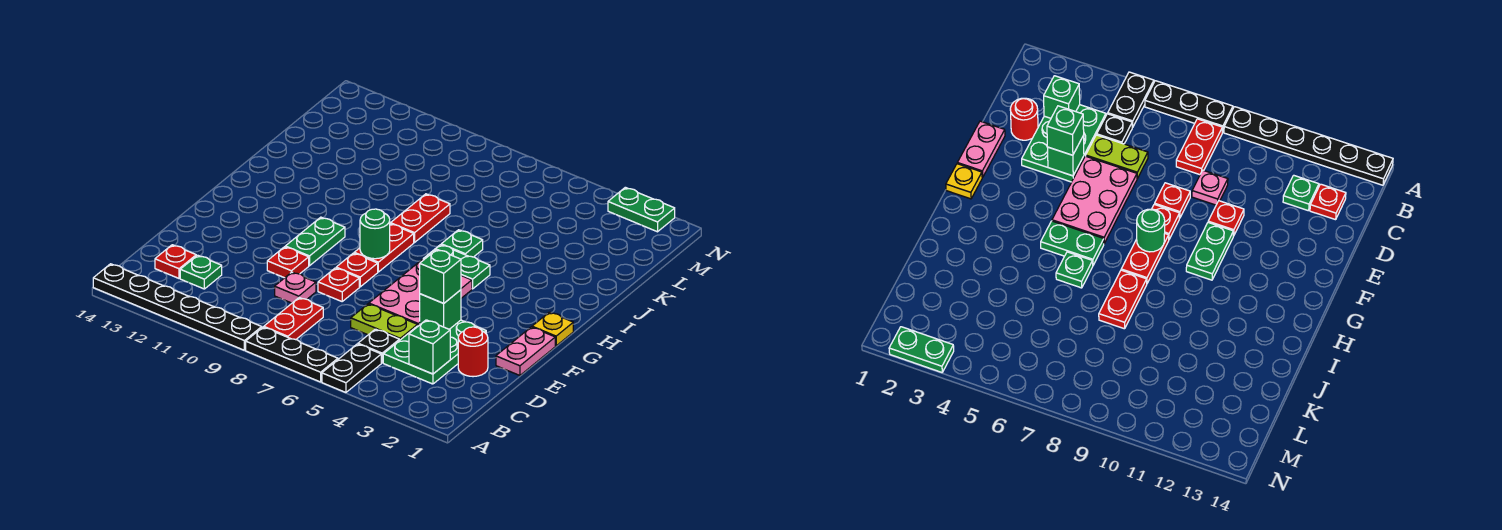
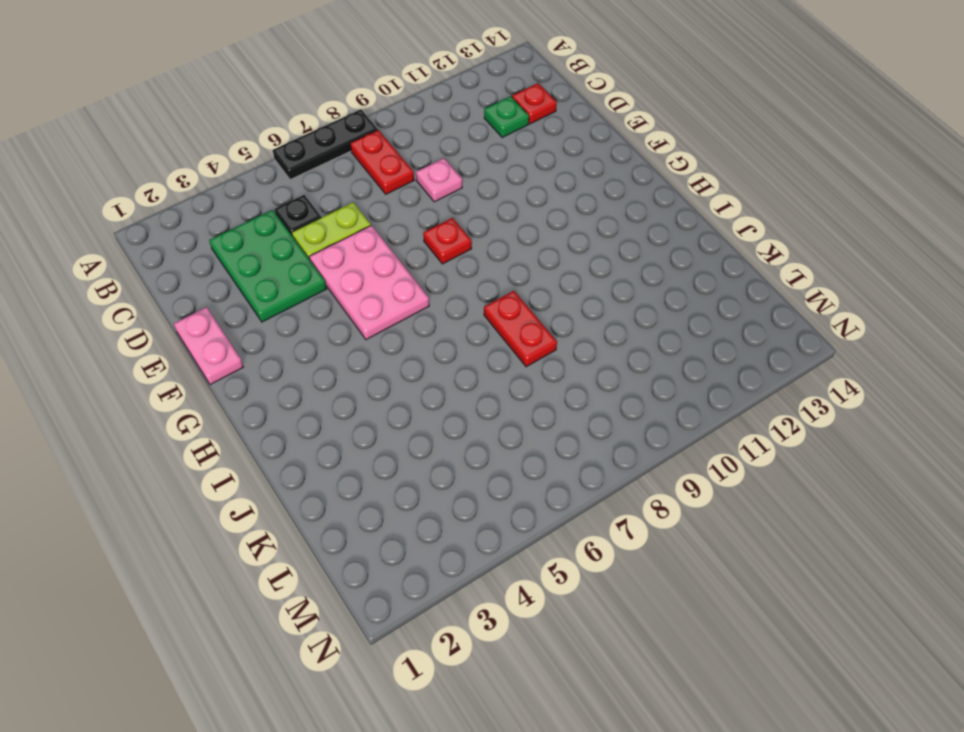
none -> black 1x2 plate [322,344,381,392]
none -> black 1x6 plate [93,264,262,350]
none -> red 1x1 round brick [458,327,488,377]

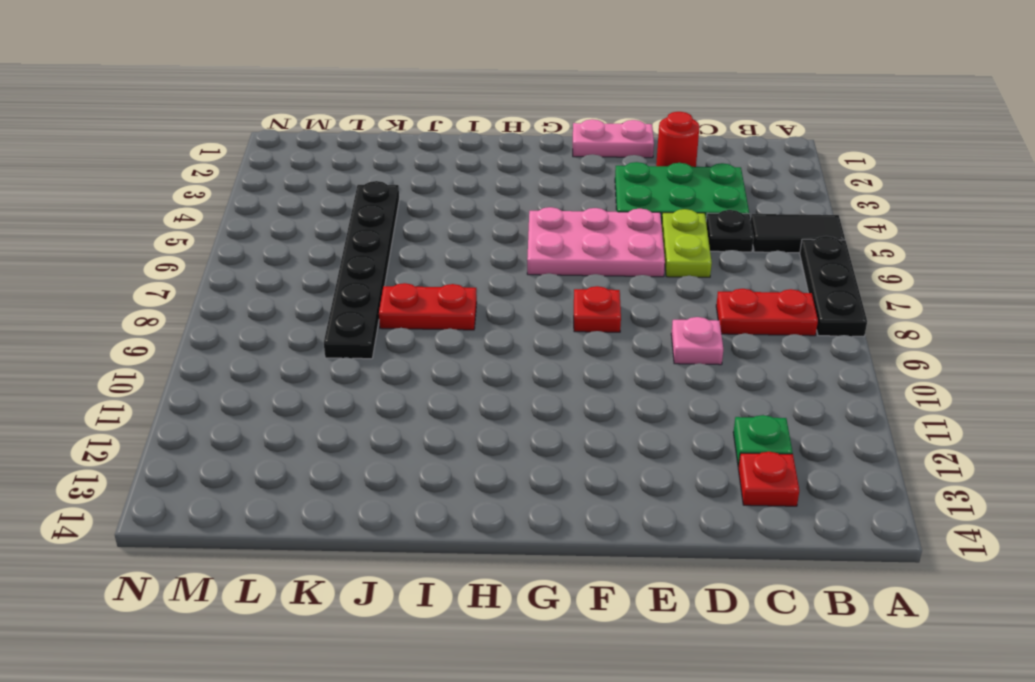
black 1x2 tile [751,214,845,253] -> black 1x2 plate [322,344,381,392]
black 1x6 plate [324,181,399,359] -> black 1x6 plate moved to [93,264,262,350]
none -> red 1x1 plate [318,268,359,301]
none -> red 1x1 plate [267,247,309,278]
none -> green 1x2 plate [285,217,345,266]

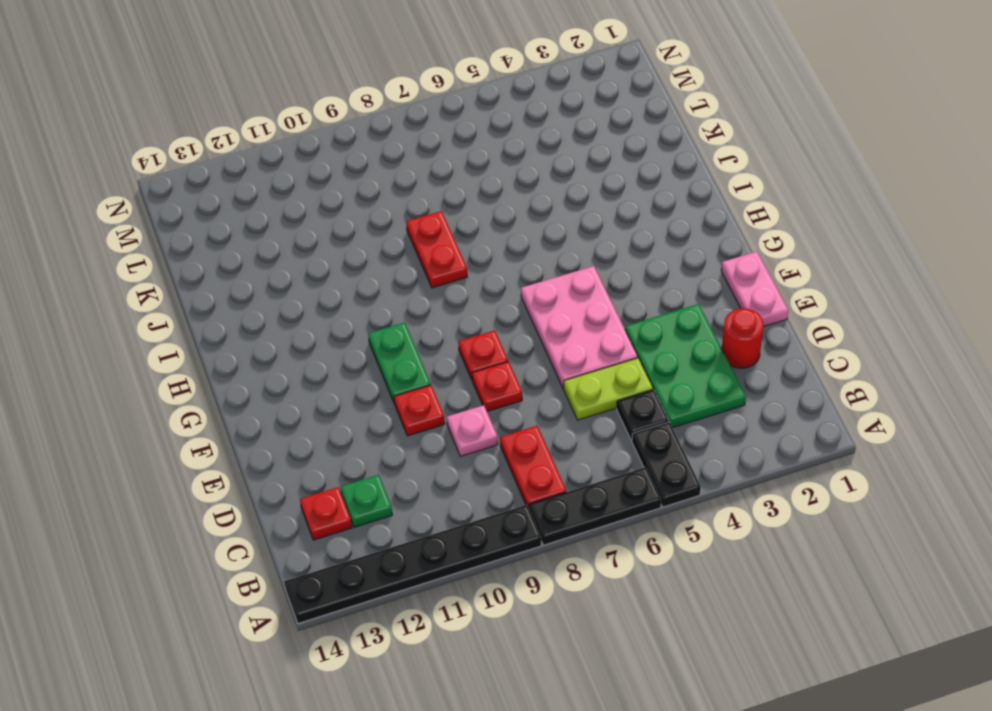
none -> yellow 1x1 plate [532,312,573,346]
none -> red 1x2 plate [354,224,414,272]
none -> green 1x2 plate [423,245,490,289]

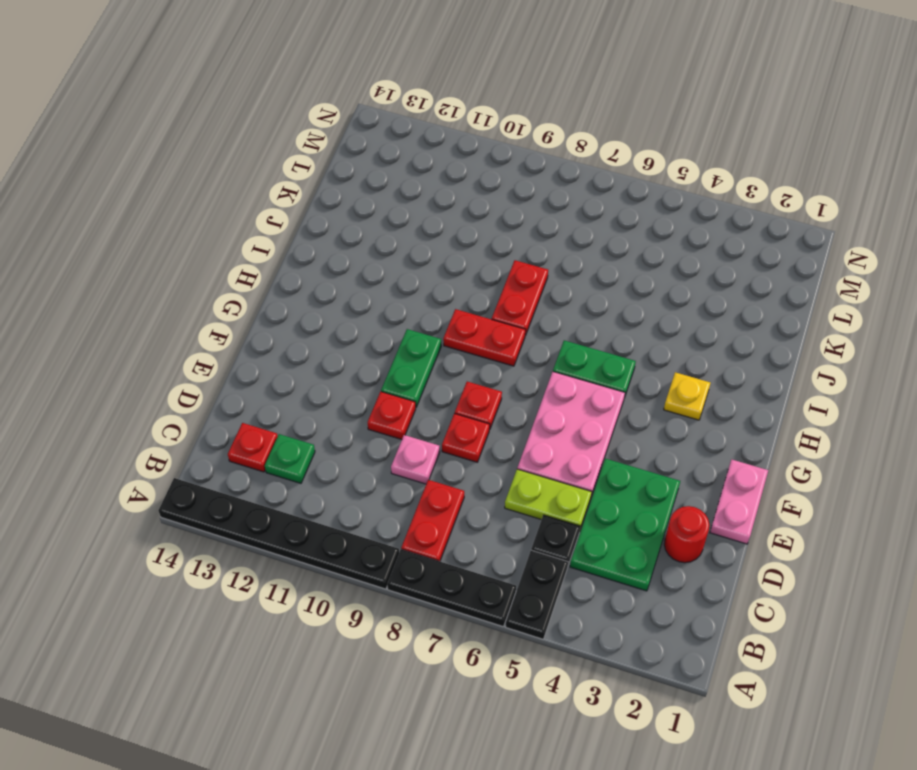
yellow 1x1 plate [664,372,710,420] -> yellow 1x1 plate moved to [532,312,573,346]
red 1x2 plate [443,309,526,366] -> red 1x2 plate turned to [354,224,414,272]
none -> green 1x1 plate [441,230,483,257]
none -> green 1x2 plate [608,187,675,232]
none -> green 1x1 brick [409,320,450,374]

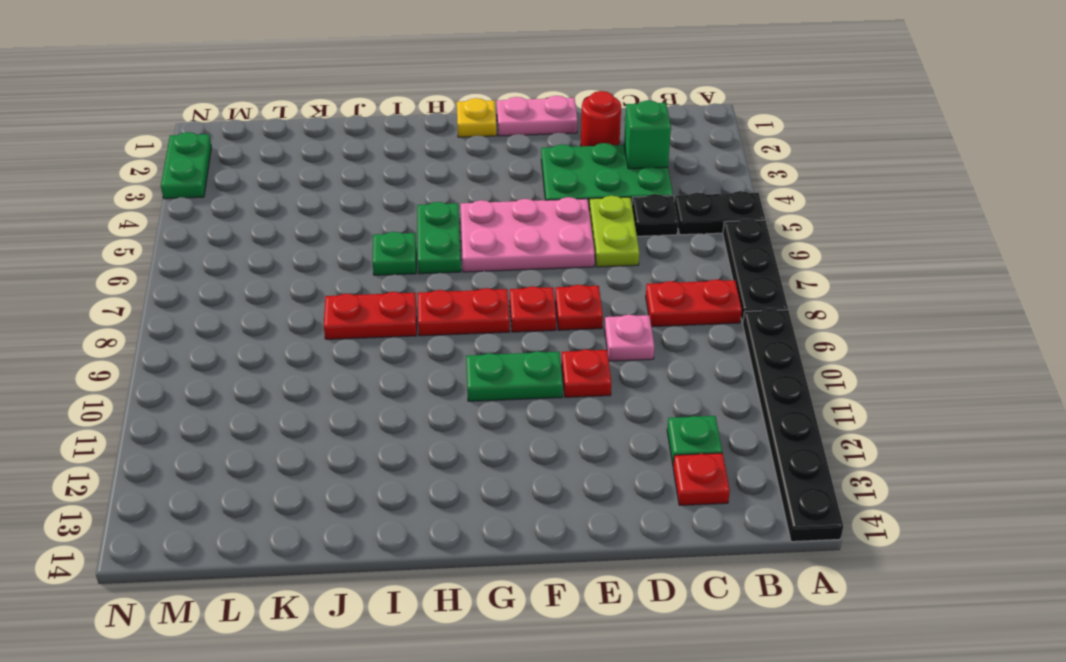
none -> green 1x1 brick [420,290,461,329]
none -> green 1x1 round brick [360,209,390,259]
none -> green 1x1 brick [420,250,461,303]

